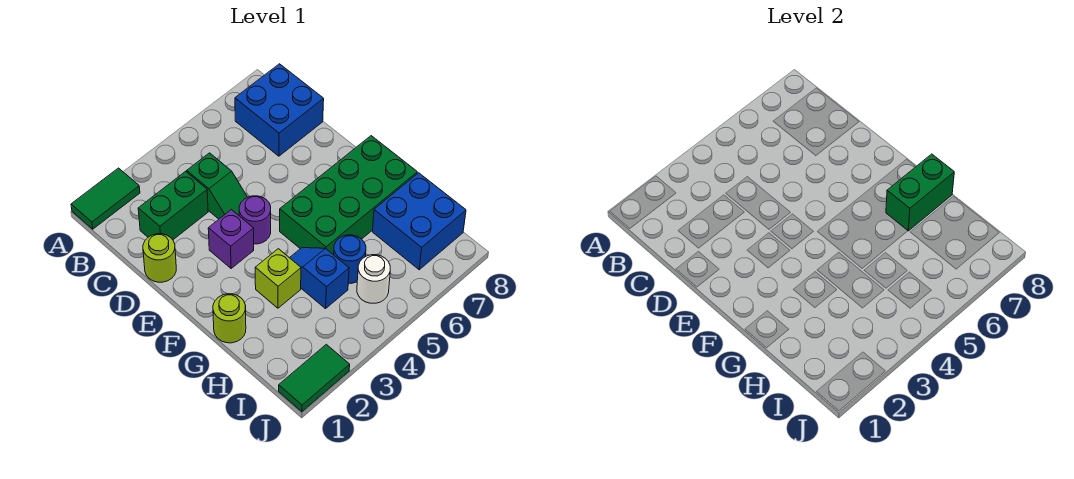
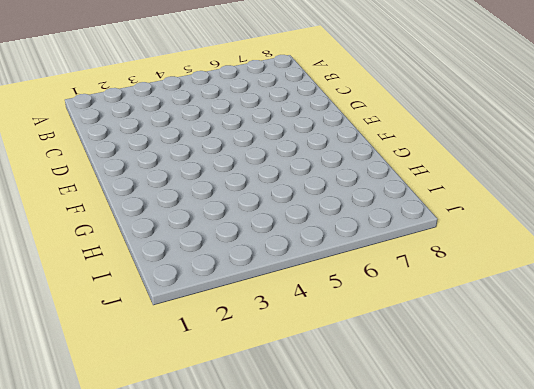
none -> green 1x2 tile [71,168,140,229]
none -> blue 2x2 brick [235,64,324,156]
none -> green 1x2 brick [138,171,208,240]

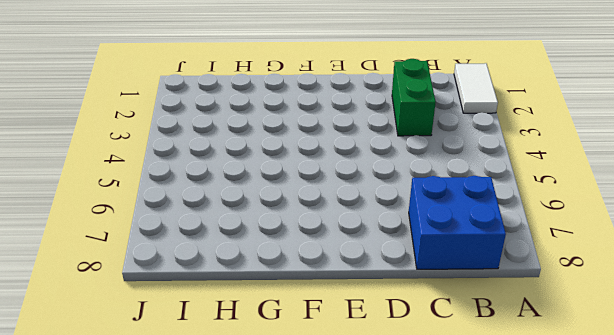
white 1x2 tile [454,63,498,113] -> green 1x2 tile [71,168,140,229]
none -> green 1x2 slope [187,153,247,219]
none -> lime 1x1 round brick [143,234,176,282]
none -> purple 1x1 brick [208,210,254,268]

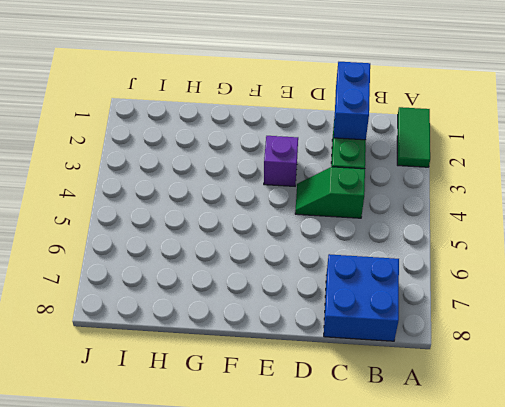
blue 1x2 brick [334,62,370,140] -> none
none -> lime 1x1 round brick [143,234,176,282]
none -> purple 1x1 round brick [239,196,271,244]
none -> green 2x4 brick [280,136,417,255]

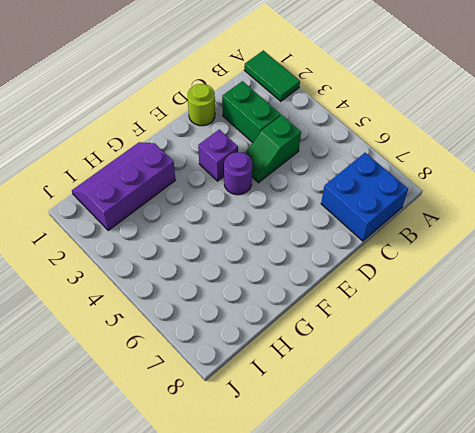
purple 2x3 slope [72,142,175,231] -> lime 1x1 round brick [213,294,246,343]
none -> green 2x4 brick [280,136,417,255]
none -> lime 1x1 brick [255,249,301,308]
none -> blue 1x2 slope [290,248,349,309]

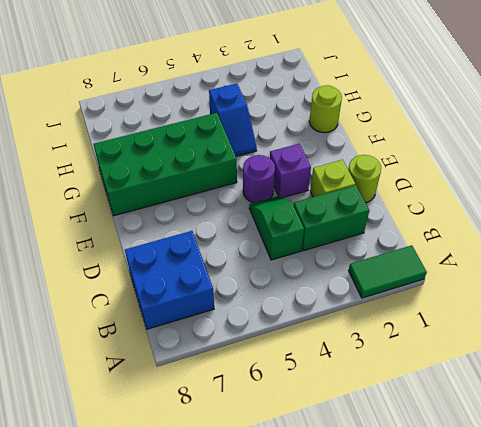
lime 1x1 brick [310,160,355,197] -> lime 1x1 brick moved to [255,249,301,308]
none -> blue 1x1 round brick [334,235,366,283]
none -> blue 2x2 brick [372,173,466,270]
none -> white 1x1 round brick [357,255,390,303]

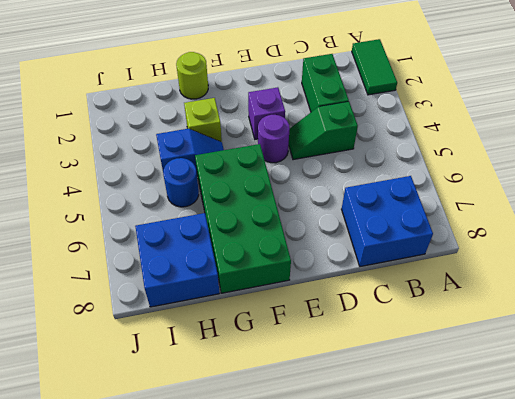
none -> lime 1x1 round brick [143,234,176,282]
none -> white 1x1 round brick [357,255,390,303]
none -> green 1x2 tile [279,344,350,412]

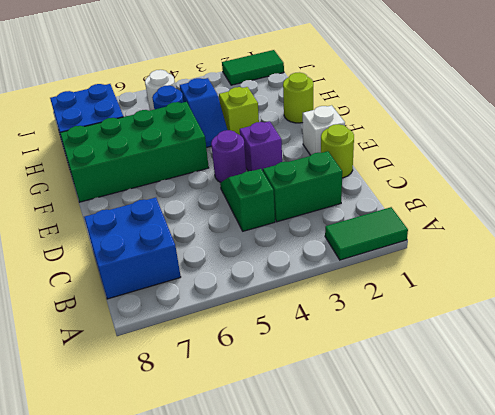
white 1x1 brick [303,105,345,155] -> none
none -> green 1x2 brick [886,154,954,231]

